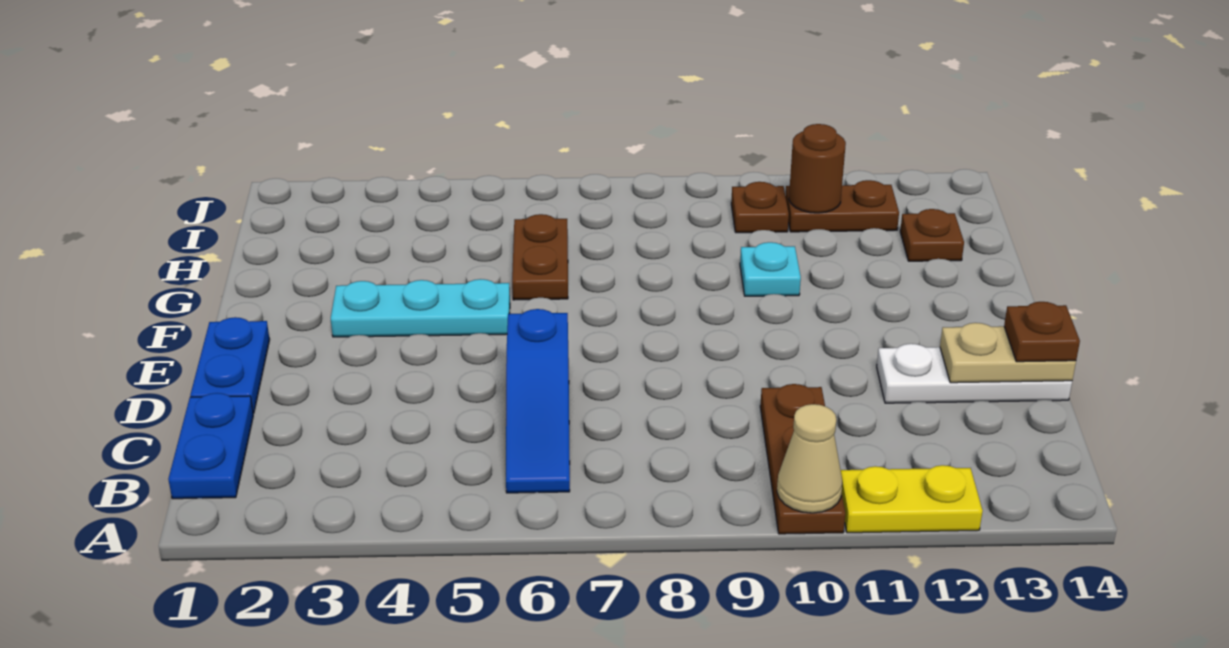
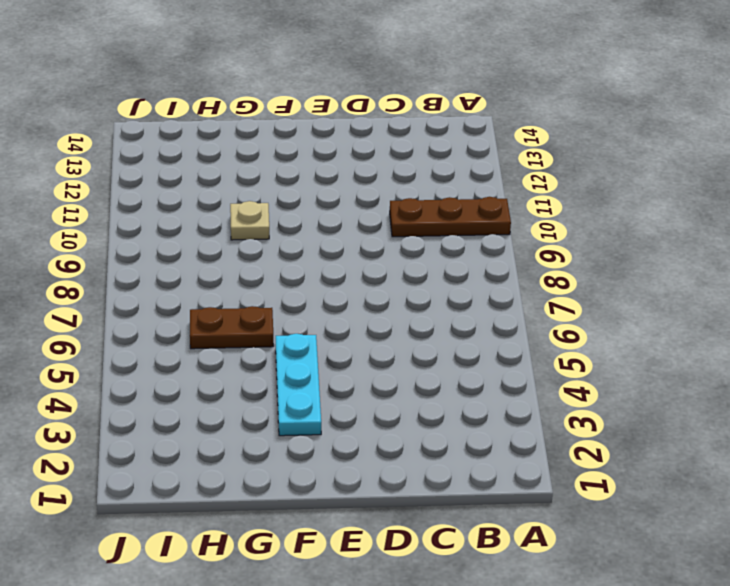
tan 1x1 plate [230,201,269,240] -> cyan 1x1 plate [740,242,801,296]
none -> yellow 1x2 plate [841,465,983,533]
none -> blue 1x2 plate [168,393,253,499]
none -> blue 1x3 slope [506,309,570,493]

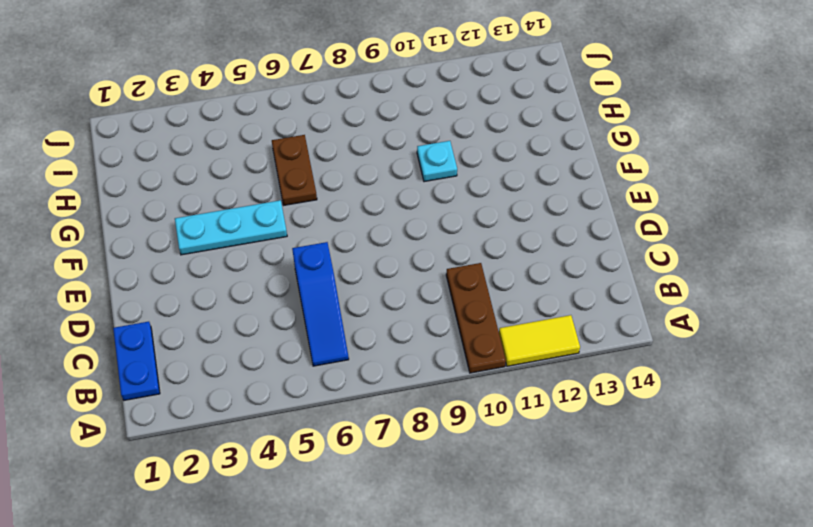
yellow 1x2 tile [499,315,580,366] -> yellow 1x2 plate [841,465,983,533]
none -> blue 1x2 plate [190,317,270,413]
none -> white 1x3 plate [877,344,1072,403]
none -> brown 1x1 plate [900,209,964,261]

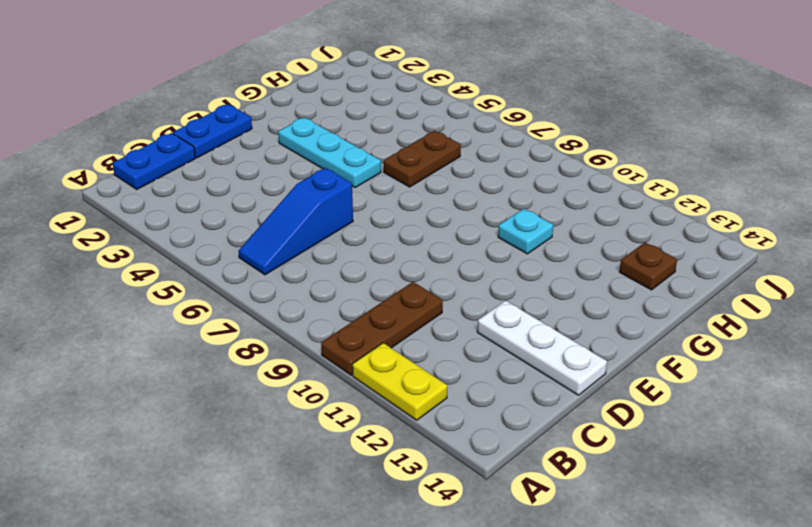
none -> brown 1x1 plate [731,182,789,233]
none -> brown 1x2 plate [786,180,899,232]
none -> tan 1x1 cone [777,404,842,513]

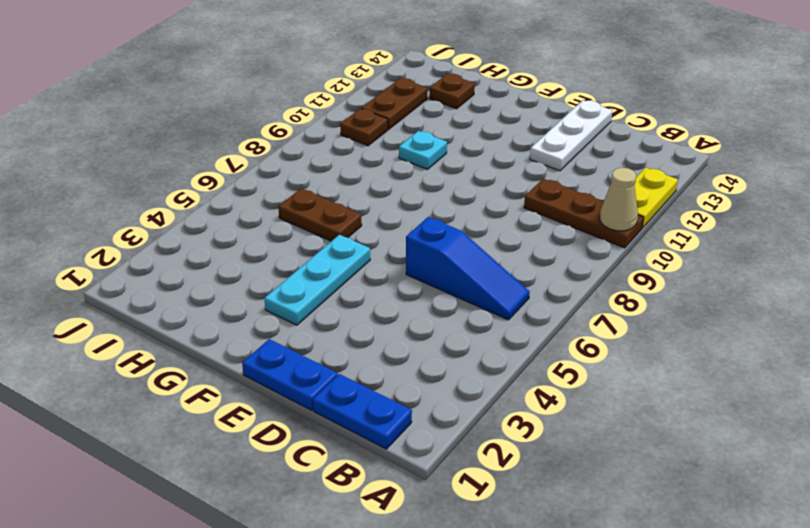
none -> tan 1x2 plate [940,323,1076,383]
none -> brown 1x1 round brick [789,124,846,213]
none -> brown 1x1 plate [1004,302,1080,362]

